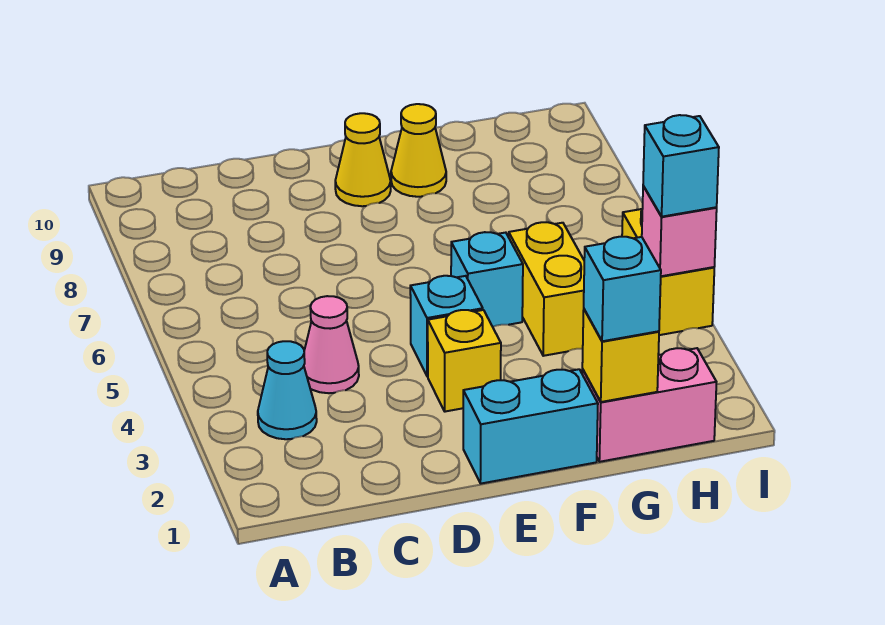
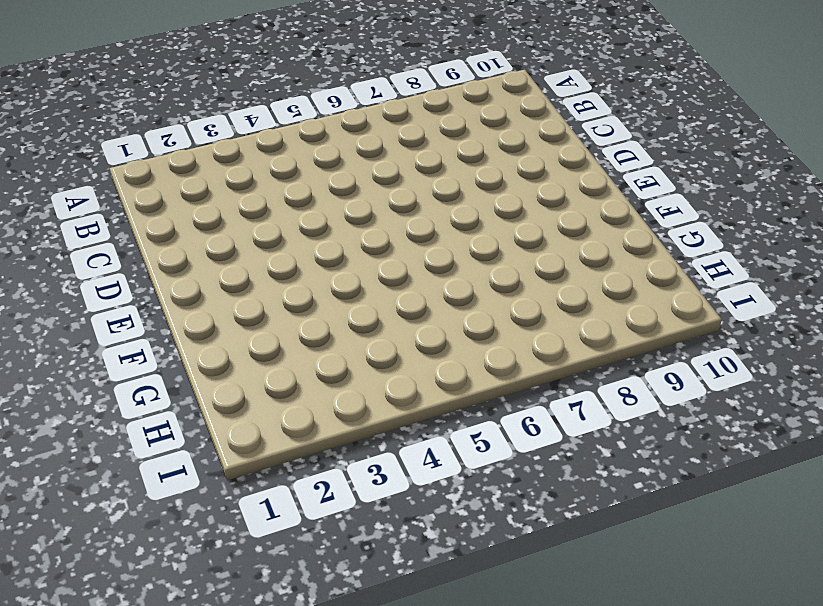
none -> cyan 1x1 cone [258,341,317,439]
none -> pink 1x1 cone [304,296,359,393]
none -> cyan 1x2 brick [463,369,598,484]

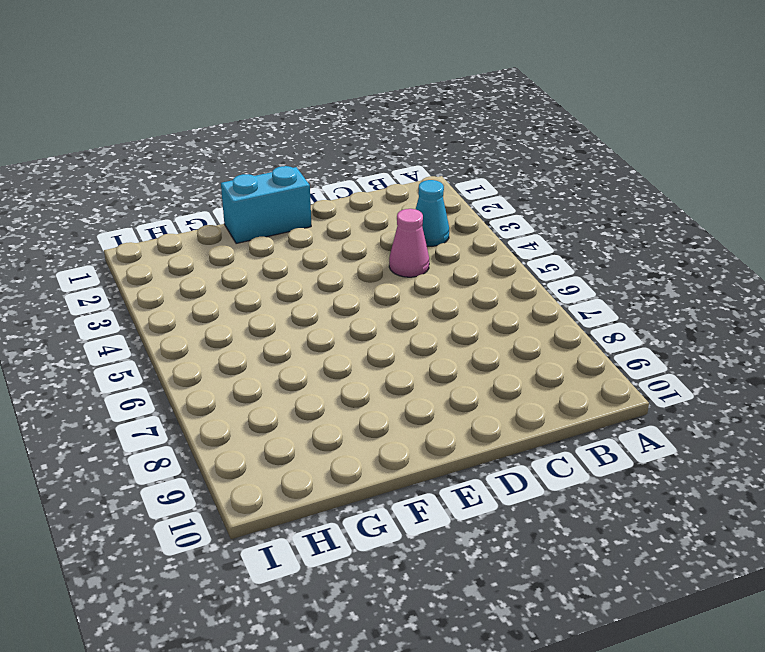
none -> yellow 1x1 brick [428,310,501,412]
none -> cyan 1x1 brick [410,276,483,377]
none -> yellow 1x1 cone [335,113,391,206]

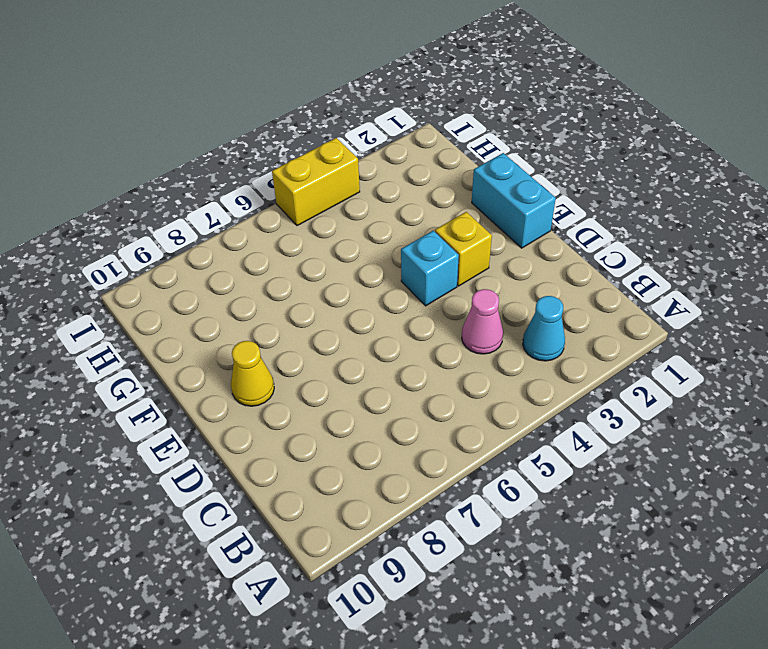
none -> cyan 1x1 brick [451,232,523,327]
none -> yellow 1x1 cone [391,104,446,197]
none -> pink 1x2 brick [582,348,716,462]

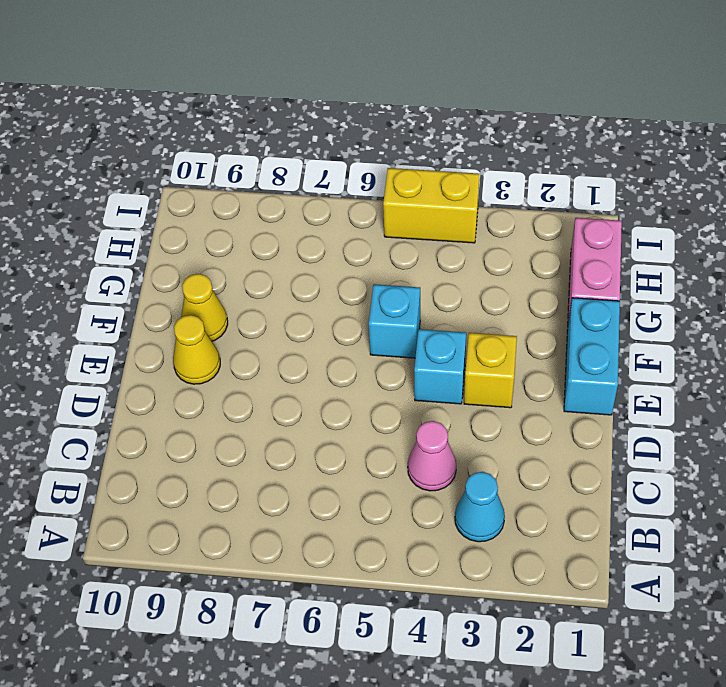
none -> yellow 1x2 brick [509,222,584,356]
none -> yellow 1x1 brick [582,310,659,402]
none -> pink 1x1 brick [642,186,717,276]

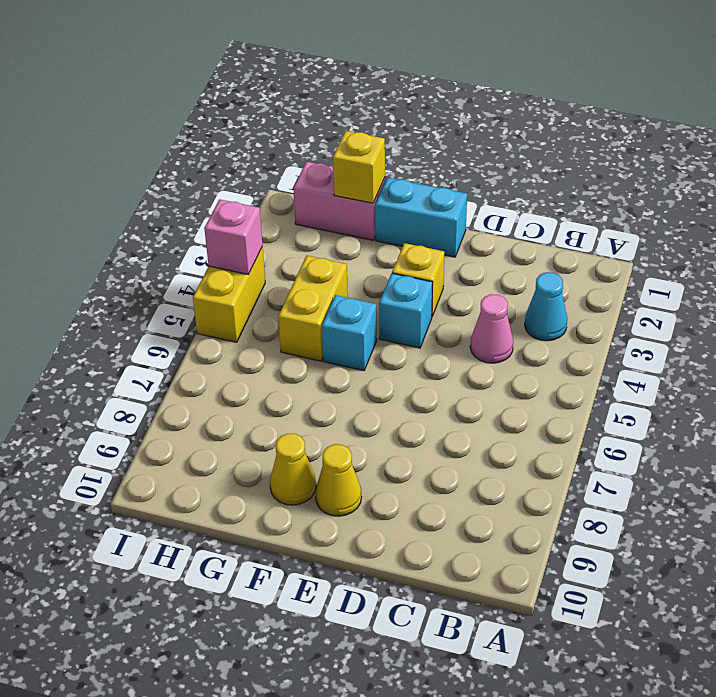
none -> cyan 1x1 brick [584,237,661,341]
none -> cyan 1x1 brick [643,115,719,217]

